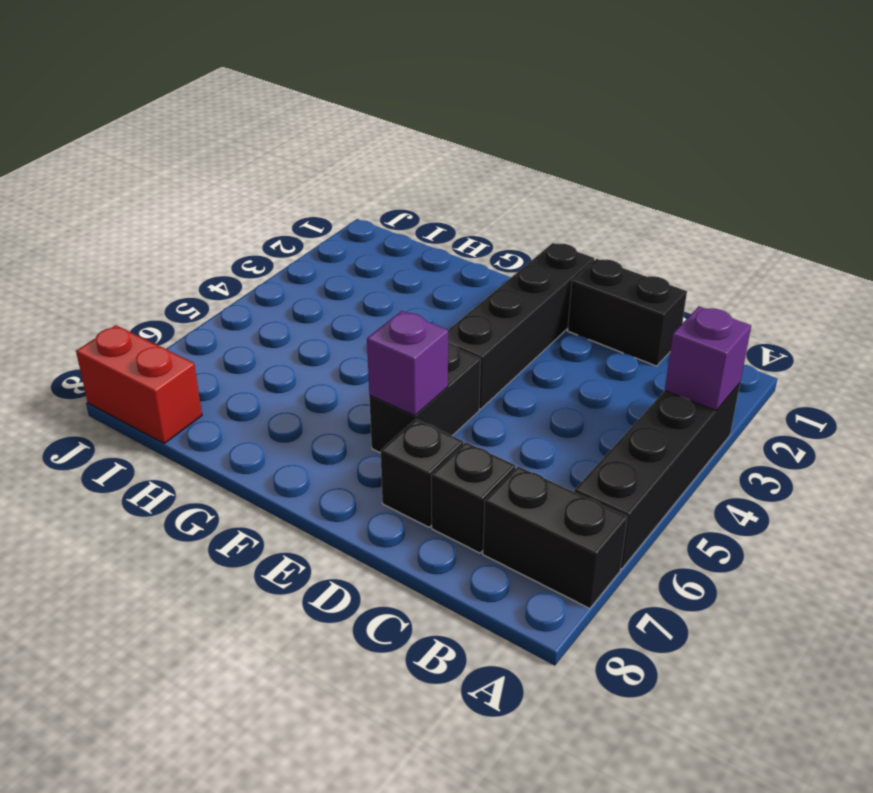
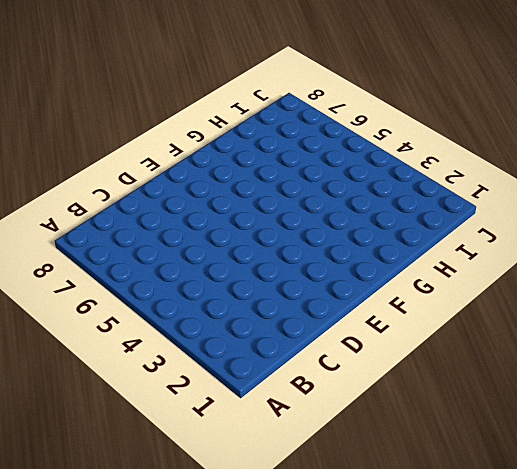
none -> black 1x4 brick [574,383,740,569]
none -> black 1x2 brick [483,466,627,609]

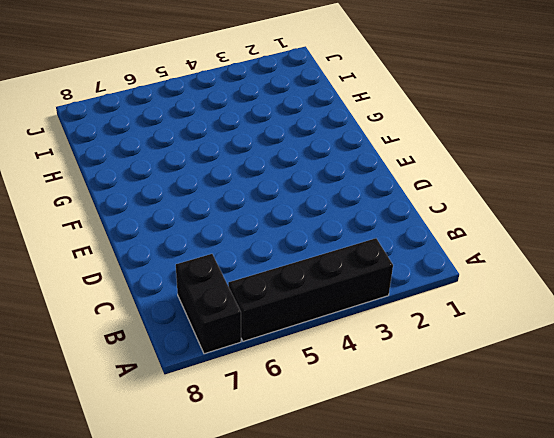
none -> black 1x2 brick [568,259,687,366]
none -> black 1x1 brick [431,442,515,553]

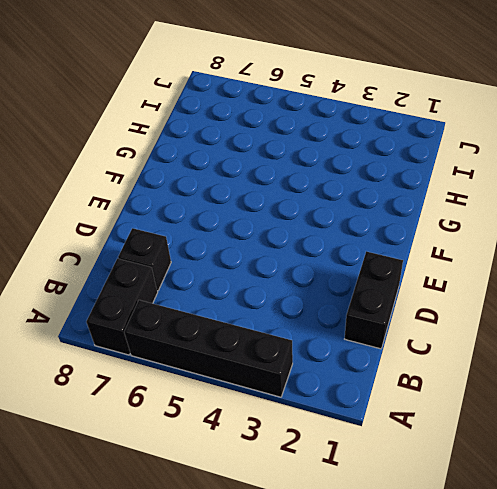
none -> black 1x1 brick [381,419,463,527]
none -> black 1x4 brick [448,243,594,409]

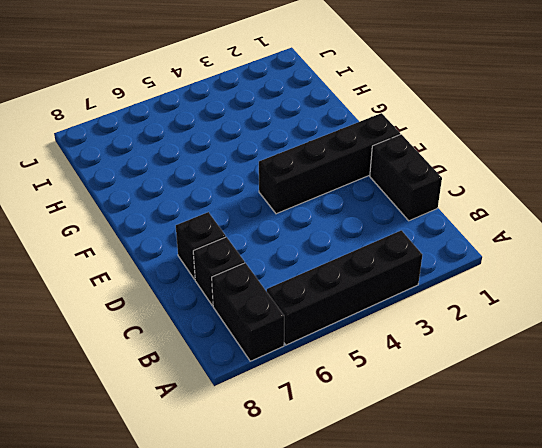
none -> black 1x2 brick [369,343,481,453]
none -> red 1x2 brick [76,326,202,443]

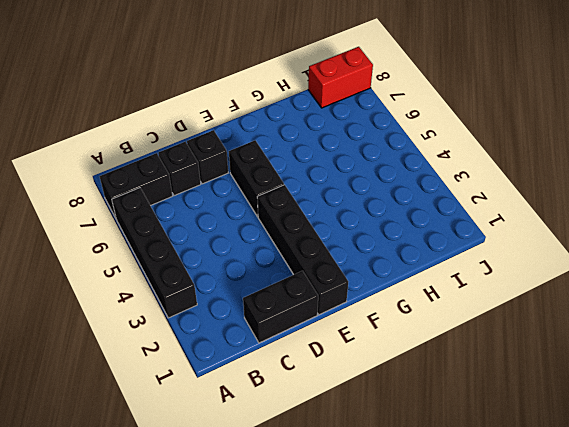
none -> purple 1x1 brick [665,307,751,411]
none -> purple 1x1 brick [367,311,448,416]

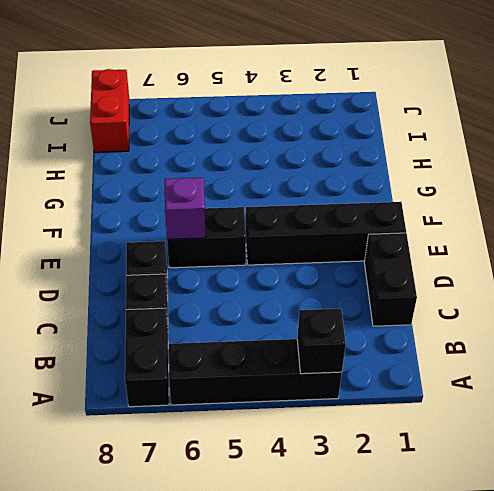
black 1x1 brick [297,309,346,374] -> purple 1x1 brick [665,307,751,411]

